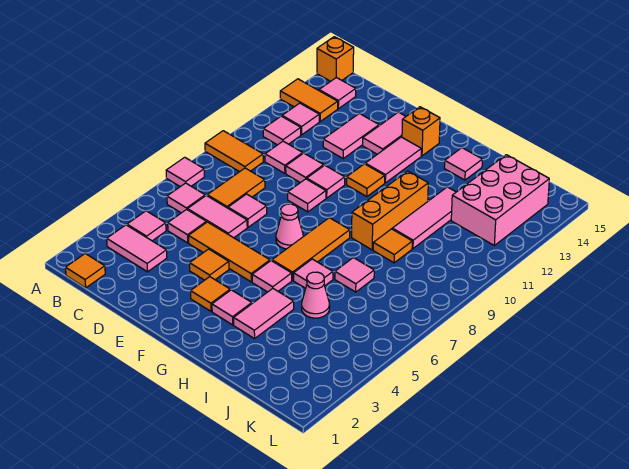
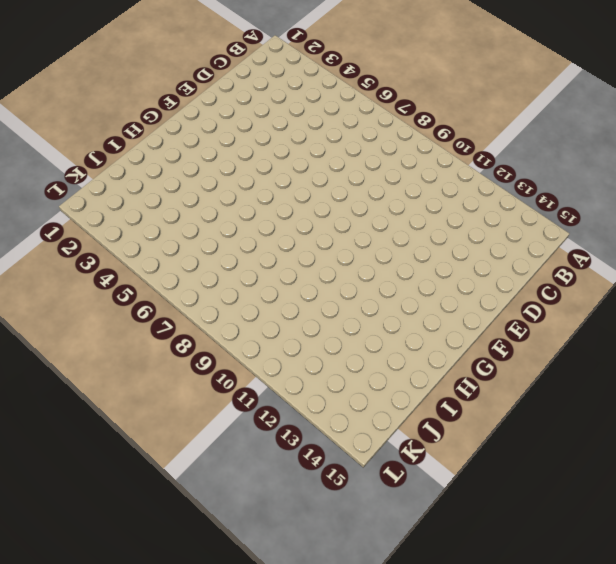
none -> pink 1x1 tile [166,157,204,187]
none -> orange 1x2 tile [205,131,263,172]
none -> orange 1x2 tile [280,79,338,121]
none -> orange 1x1 brick [317,37,354,81]

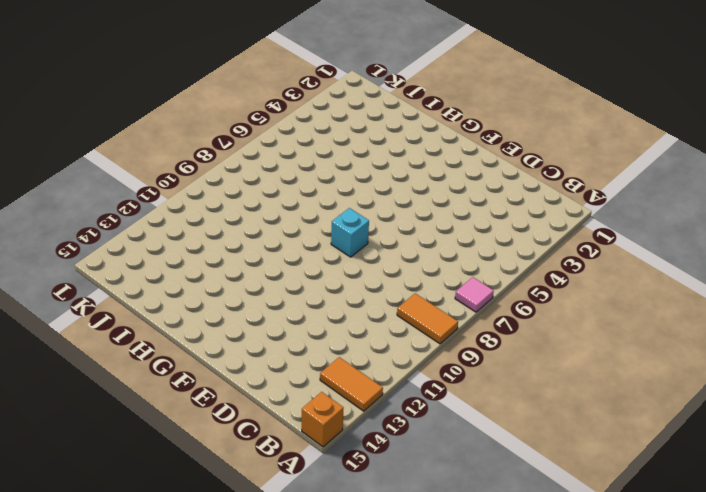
cyan 1x1 brick [331,208,369,257] -> none
none -> orange 1x1 tile [65,254,105,288]
none -> pink 1x2 tile [107,225,167,272]
none -> pink 1x1 tile [127,211,166,241]
none -> pink 1x1 tile [167,183,205,213]

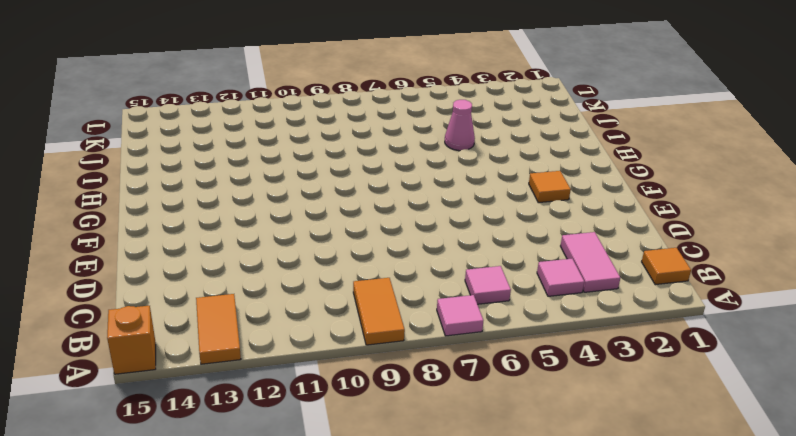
none -> pink 1x1 tile [263,116,301,145]
none -> pink 1x1 tile [282,103,319,135]
none -> pink 1x1 tile [319,78,356,109]
none -> pink 1x1 tile [168,209,206,243]

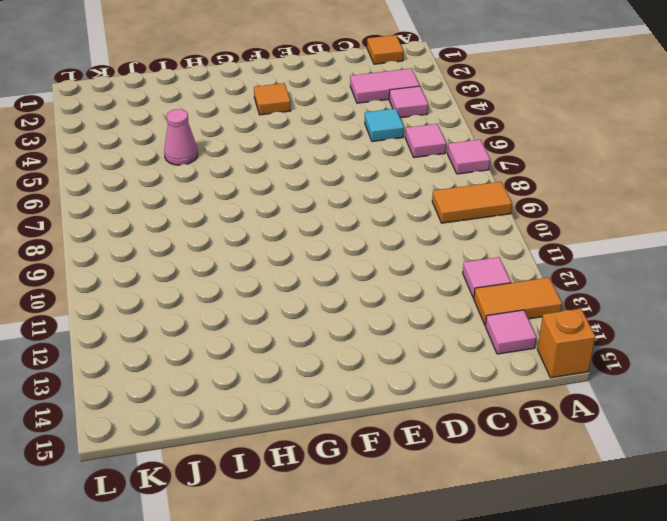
cyan 1x1 tile [365,109,404,142] -> pink 1x1 tile [168,209,206,243]
none -> pink 1x1 tile [263,116,301,145]
none -> pink 1x2 tile [188,195,247,238]
none -> orange 1x2 tile [207,168,265,208]
none -> pink 1x1 tile [265,141,303,173]

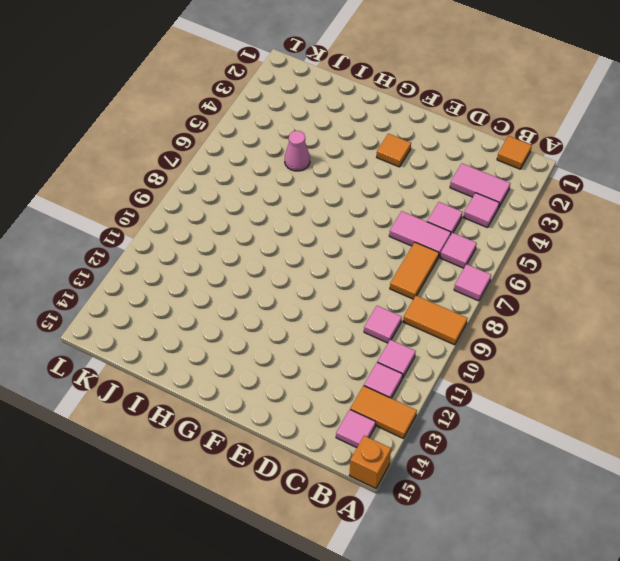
none -> orange 1x3 tile [189,222,270,282]
none -> pink 1x1 tile [228,194,267,227]
none -> pink 1x1 tile [286,153,324,183]
none -> pink 1x2 tile [323,114,379,158]

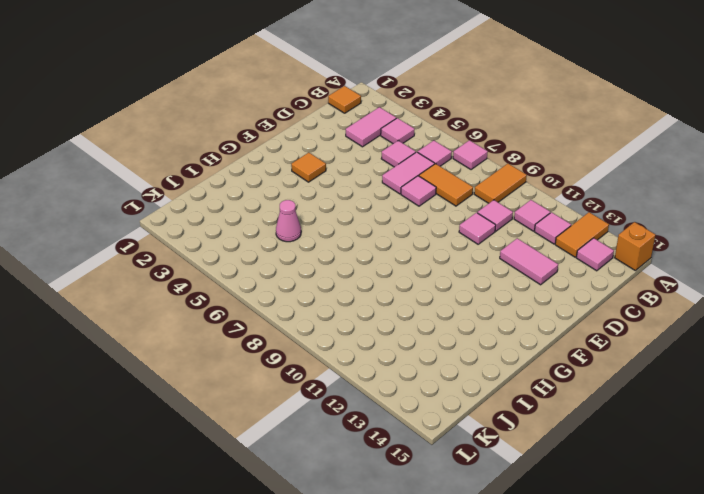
none -> orange 1x3 tile [189,222,270,282]
none -> orange 1x1 tile [190,249,229,280]
none -> pink 1x1 tile [288,179,326,212]
none -> pink 1x1 tile [307,165,345,198]

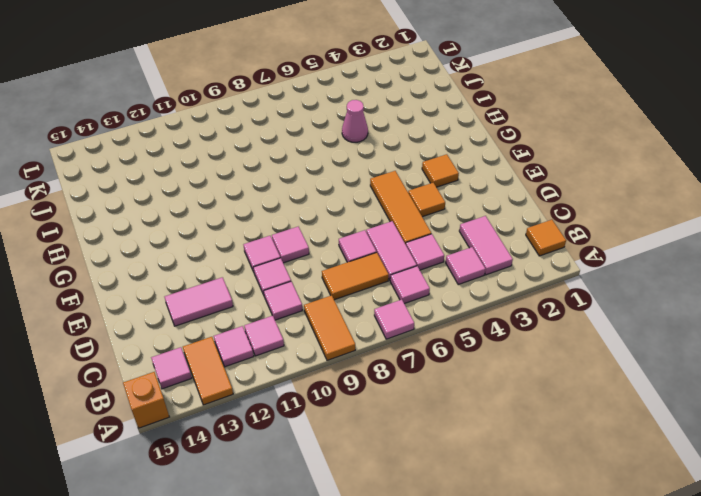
none -> pink 1x2 tile [363,112,406,154]
none -> pink 1x1 cone [276,204,303,249]
none -> orange 1x1 tile [347,164,385,197]
none -> pink 1x2 tile [365,137,421,183]

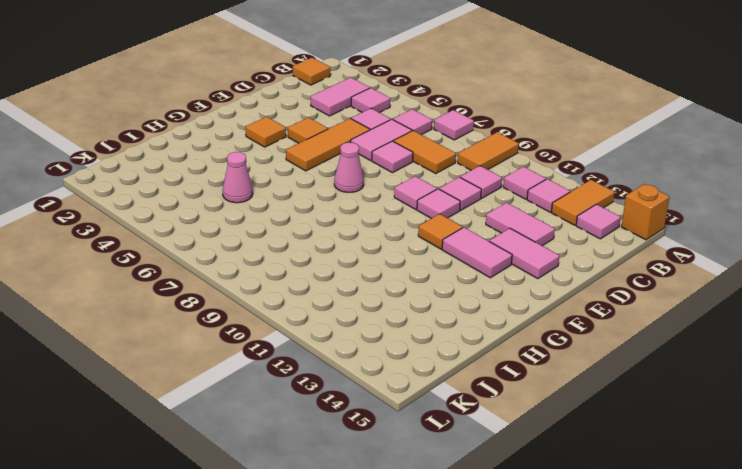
none -> orange 1x1 brick [402,107,440,156]
none -> pink 1x1 tile [212,290,252,325]
none -> pink 1x1 tile [252,261,292,292]
none -> orange 1x3 tile [272,218,350,280]

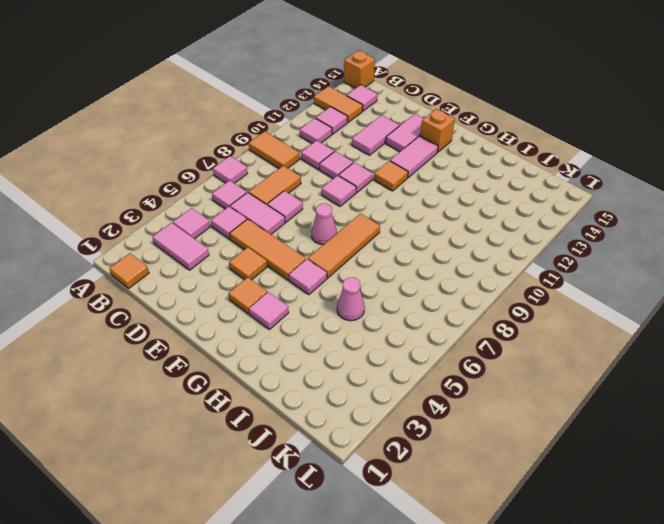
none -> pink 1x2 tile [234,289,294,339]
none -> pink 1x1 tile [294,259,333,288]
none -> orange 1x3 brick [352,171,428,250]
none -> pink 1x1 tile [444,148,482,180]

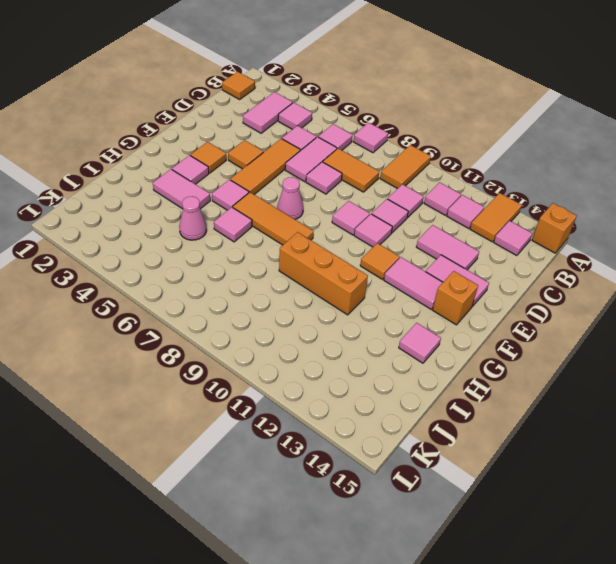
none -> pink 1x1 tile [335,258,374,292]
none -> orange 1x1 tile [373,229,412,263]
none -> pink 1x3 tile [392,187,456,248]
none -> pink 2x3 brick [451,155,549,245]

